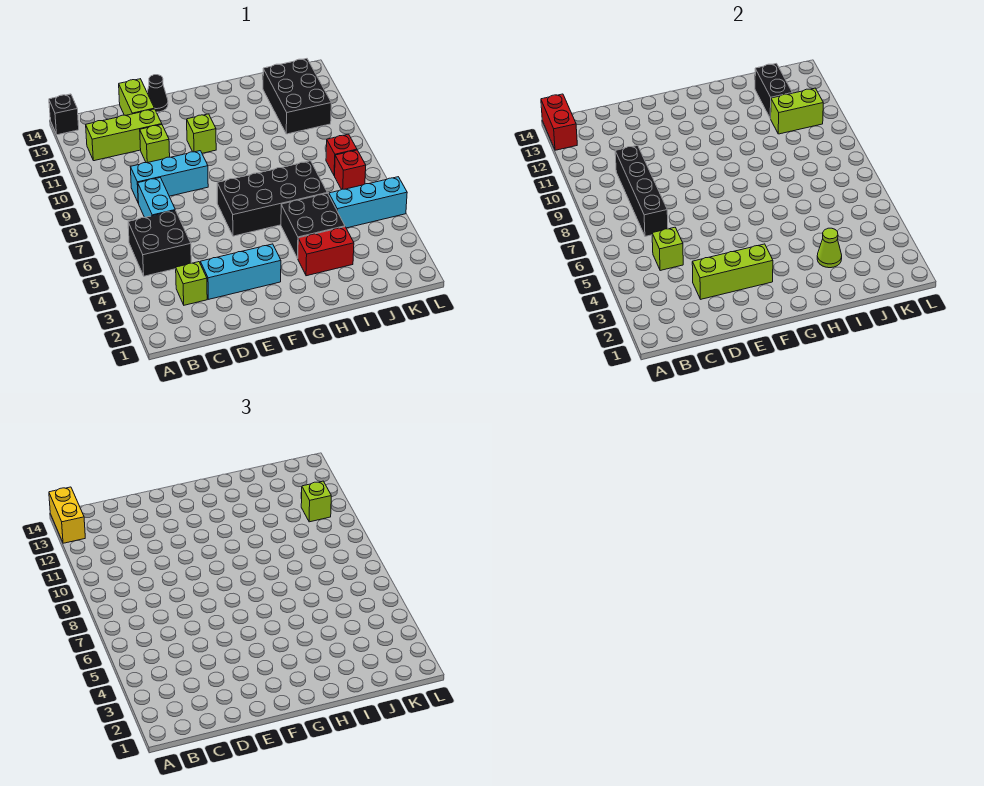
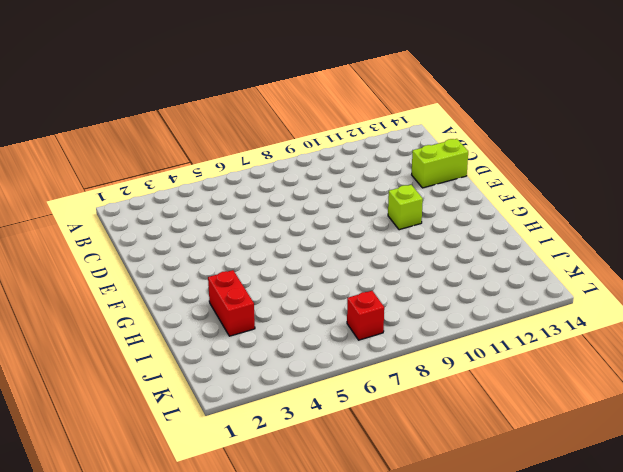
none -> black 1x1 brick [49,94,79,135]
none -> black 2x2 brick [128,210,191,276]
none -> lime 1x3 brick [86,109,162,161]

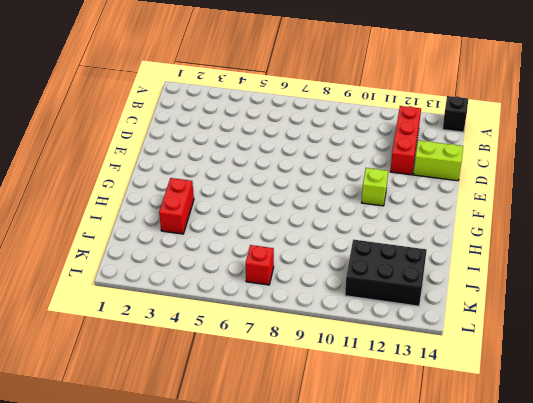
red 1x3 brick [390,106,421,175] -> lime 1x3 brick [86,109,162,161]
none -> black 2x2 brick [128,210,191,276]
none -> lime 1x1 brick [176,262,207,305]
none -> cyan 1x2 brick [138,178,175,218]

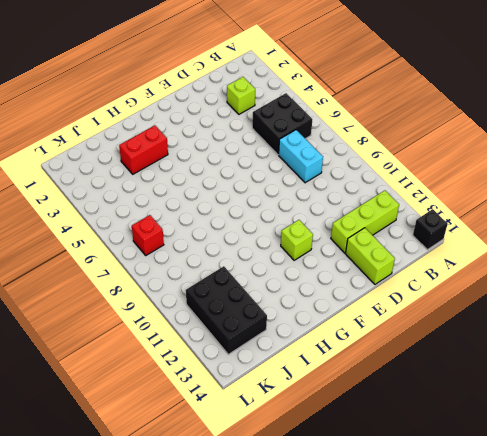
none -> cyan 1x3 brick [130,151,208,203]
none -> cyan 1x3 brick [200,244,281,299]
none -> lime 1x1 brick [140,125,170,163]

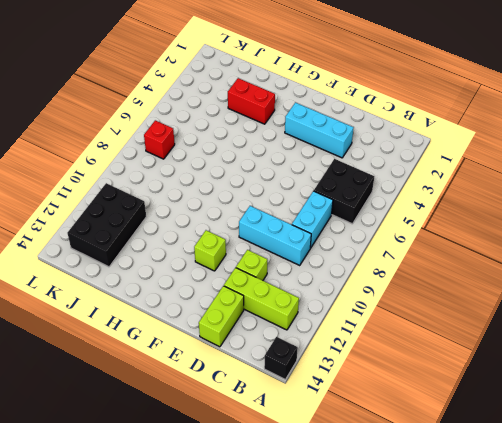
none -> lime 1x1 brick [176,262,207,305]
none -> black 1x1 cone [147,75,168,112]
none -> black 2x4 brick [217,161,327,236]

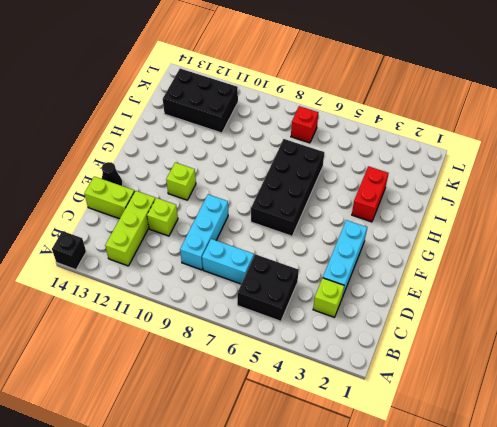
none -> black 2x2 brick [281,193,345,258]
none -> cyan 1x3 brick [329,177,407,228]
none -> red 1x1 brick [326,134,357,176]

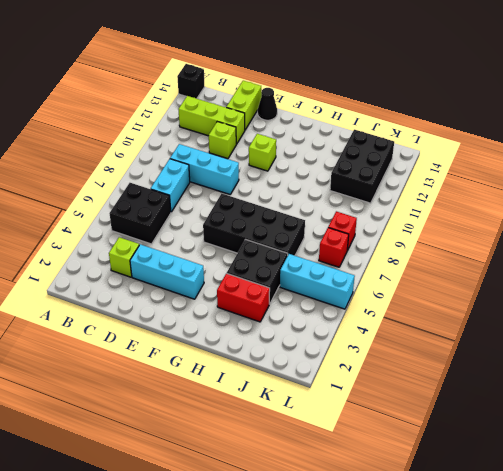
none -> red 1x2 brick [541,94,577,150]
none -> lime 1x1 brick [652,227,683,271]
none -> black 1x4 brick [615,145,668,236]

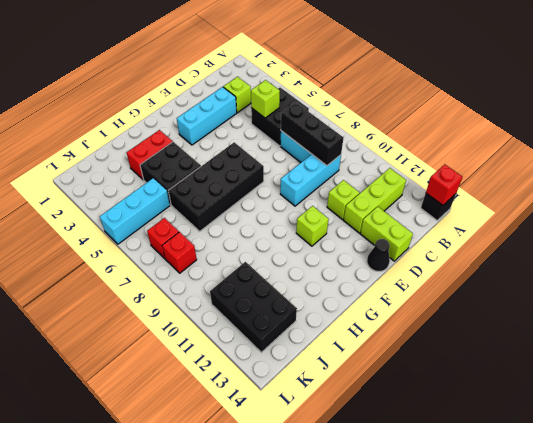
red 1x1 brick [426,164,462,205] -> red 1x2 brick [541,94,577,150]
black 1x3 brick [281,102,344,165] -> black 1x4 brick [615,145,668,236]
none -> lime 1x3 brick [692,244,773,299]
none -> lime 1x1 cone [817,228,842,268]
none -> lime 1x2 brick [771,88,823,134]

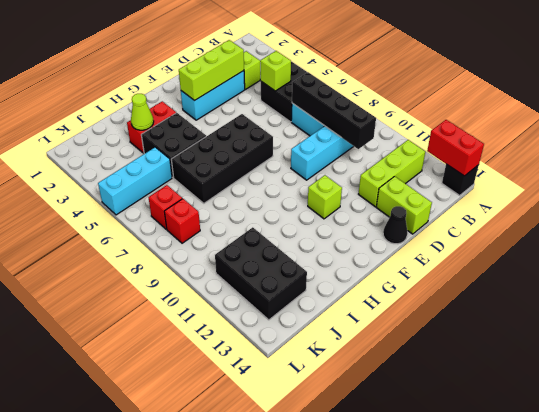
none -> lime 1x1 brick [140,125,170,163]
none -> lime 1x2 brick [771,88,823,134]
none -> black 1x2 brick [755,64,792,119]

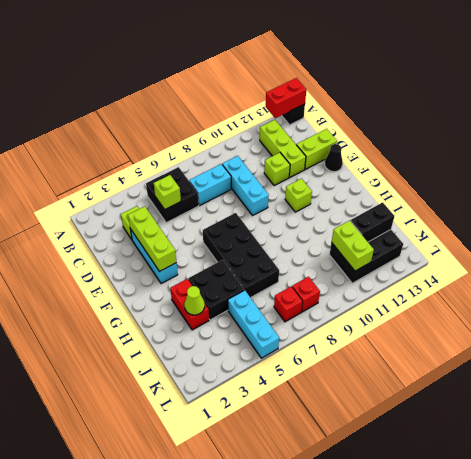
none -> black 1x4 brick [615,145,668,236]
none -> yellow 1x2 brick [49,487,85,543]
none -> lime 1x1 brick [301,481,331,522]

